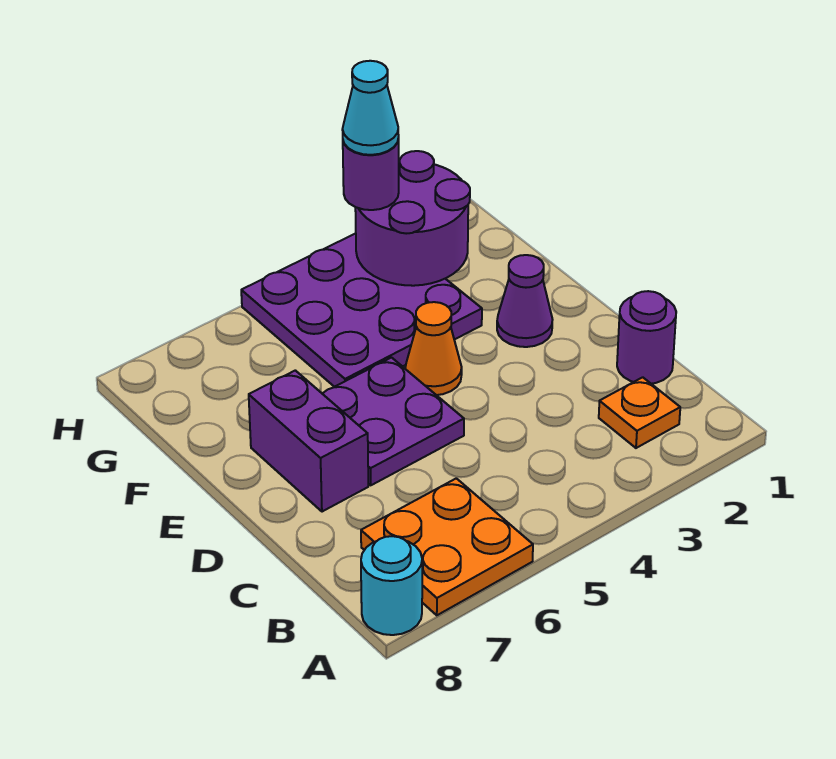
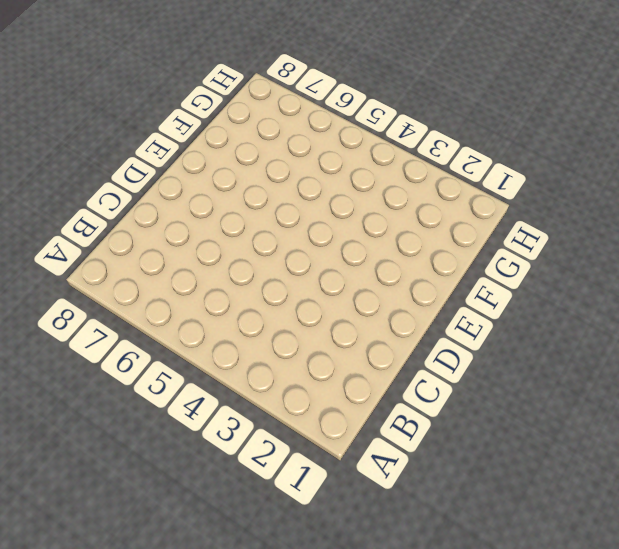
none -> orange 2x2 plate [361,478,533,615]
none -> cyan 1x1 round brick [361,536,422,635]
none -> orange 1x1 plate [599,377,680,448]

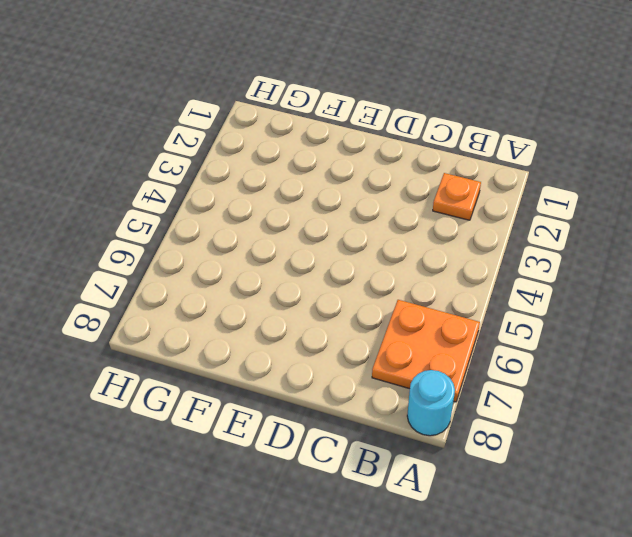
none -> purple 1x1 round brick [617,291,676,384]
none -> purple 2x2 plate [322,358,464,485]
none -> purple 1x2 brick [249,370,368,512]

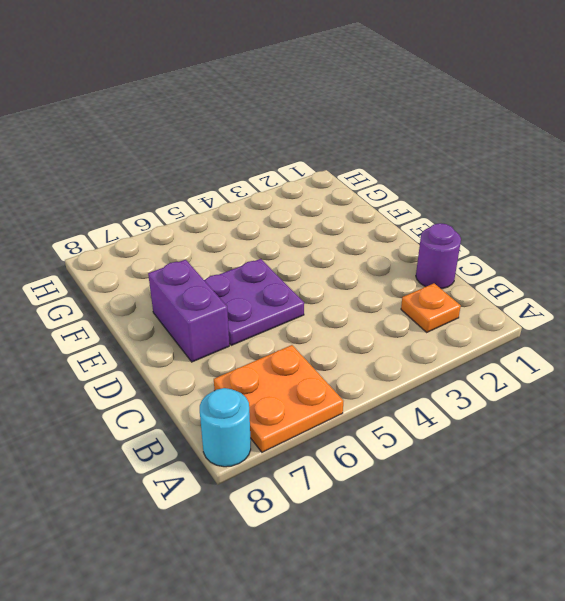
none -> purple 1x1 cone [497,255,553,347]
none -> orange 1x1 cone [405,302,462,395]
none -> purple 3x3 plate [241,233,482,387]

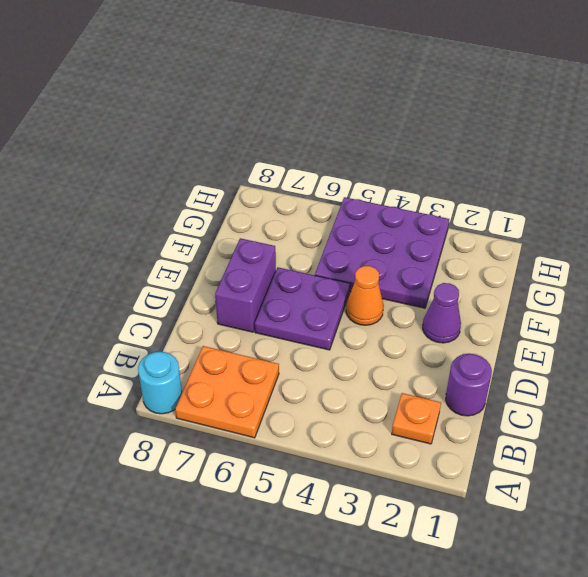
none -> purple 2x2 round brick [355,151,470,286]
none -> purple 1x1 round brick [343,138,399,210]
none -> cyan 1x1 cone [342,61,399,155]

